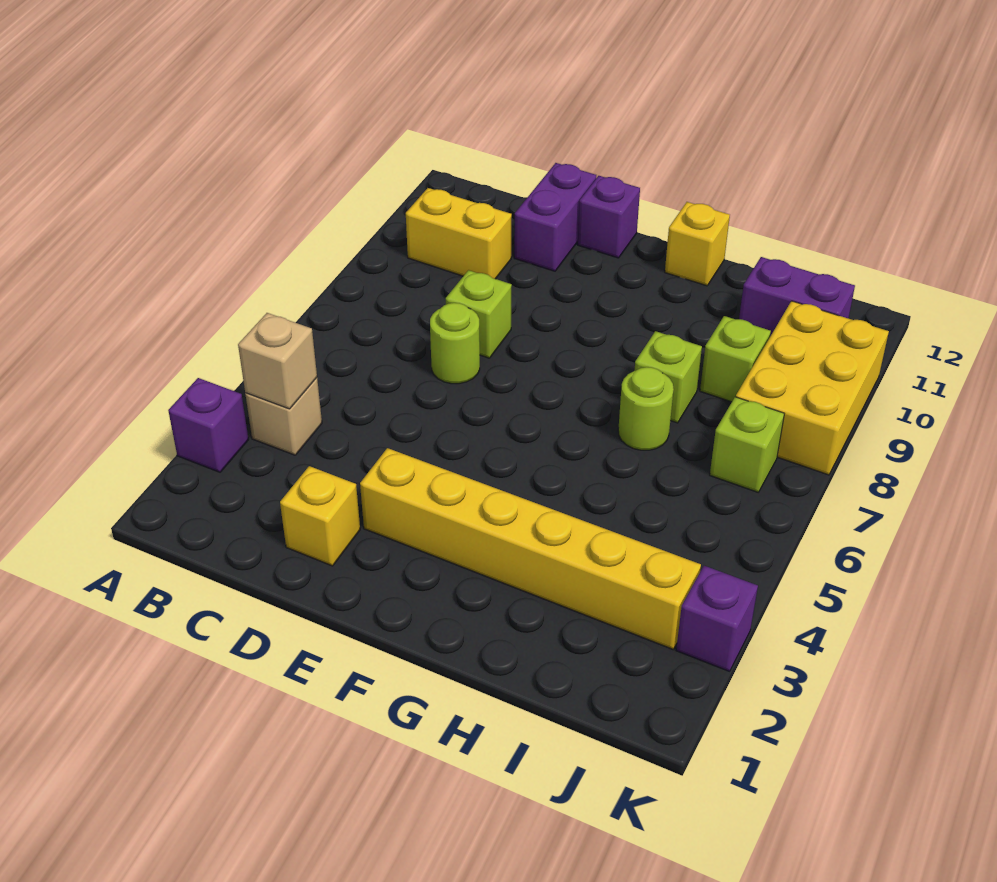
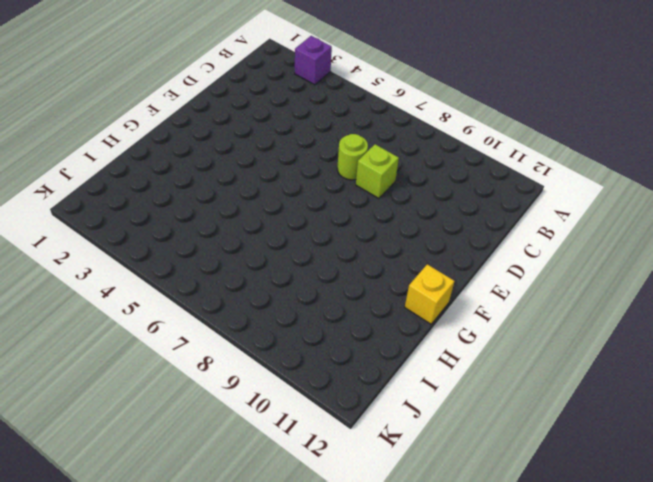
none -> tan 1x1 brick [245,378,322,455]
none -> yellow 1x2 brick [406,188,512,279]
none -> yellow 1x1 brick [280,466,360,566]

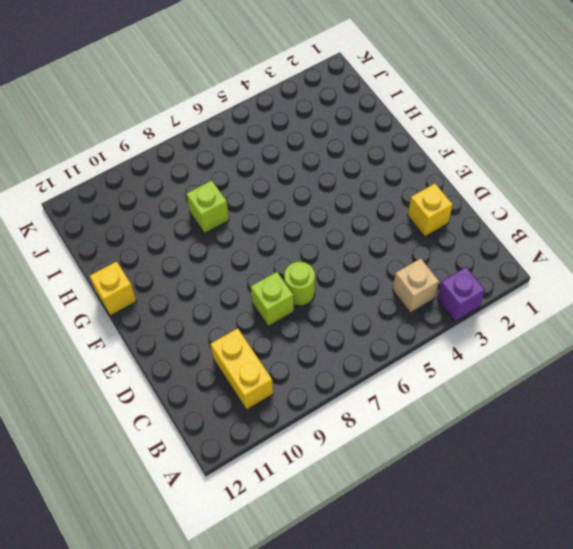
none -> purple 1x2 brick [514,163,596,271]
none -> yellow 1x6 brick [360,448,701,649]
none -> purple 1x1 brick [578,176,640,258]

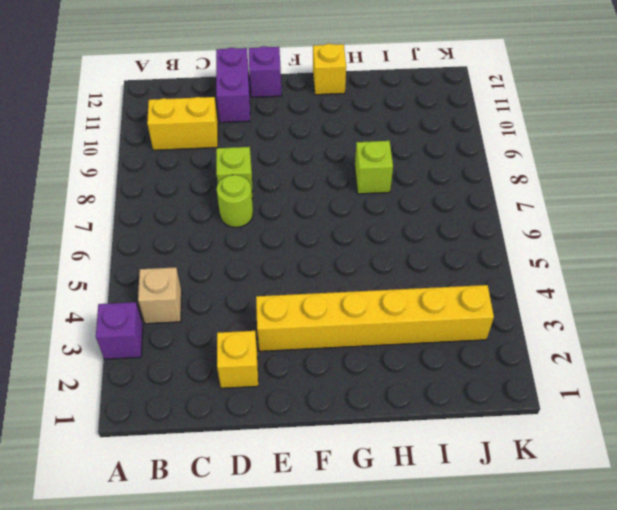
none -> lime 1x1 round brick [618,367,674,450]
none -> lime 1x1 brick [700,316,771,402]
none -> purple 1x2 brick [739,257,855,336]

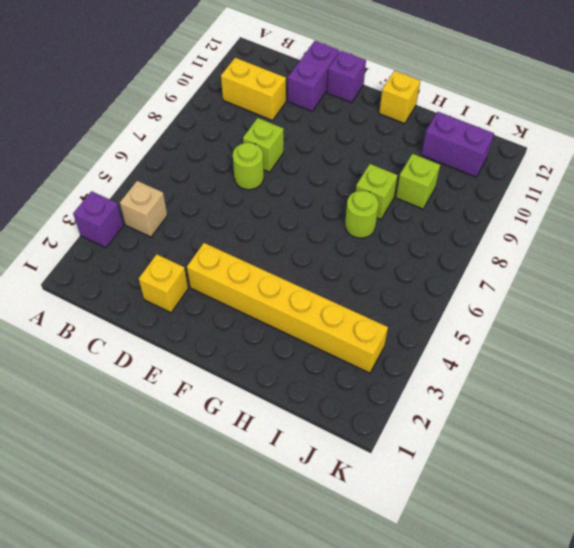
none -> lime 1x1 brick [710,397,784,492]
none -> yellow 2x3 brick [736,301,889,475]
none -> purple 1x1 brick [676,566,758,671]

